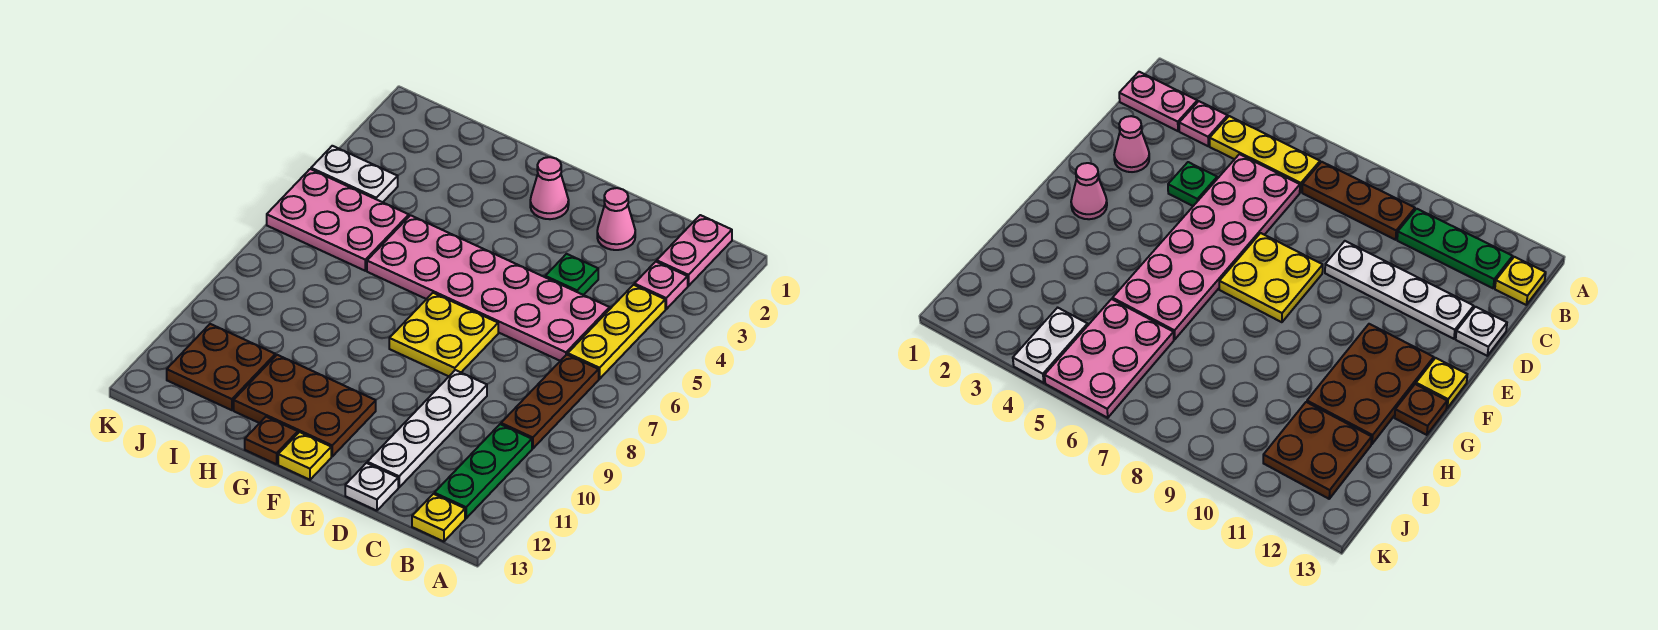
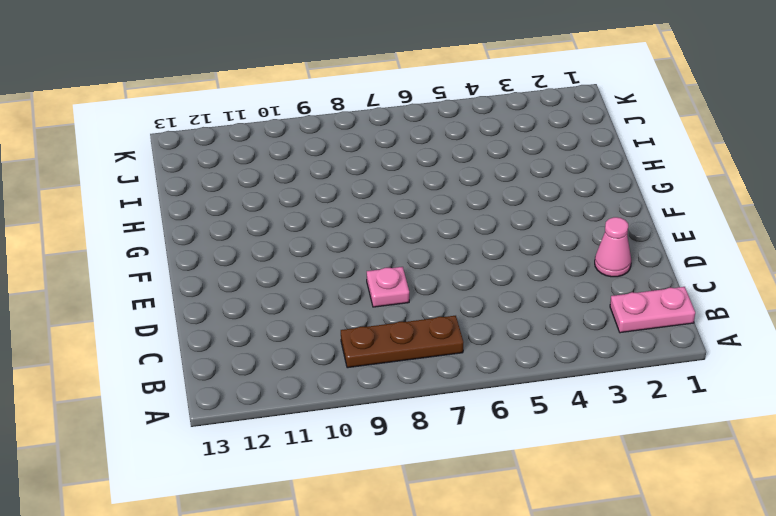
pink 1x1 plate [367,267,409,307] -> pink 1x1 plate moved to [634,262,688,309]
none -> yellow 1x3 plate [568,285,665,379]
none -> green 1x3 plate [434,424,532,518]
none -> yellow 1x1 plate [412,494,465,542]

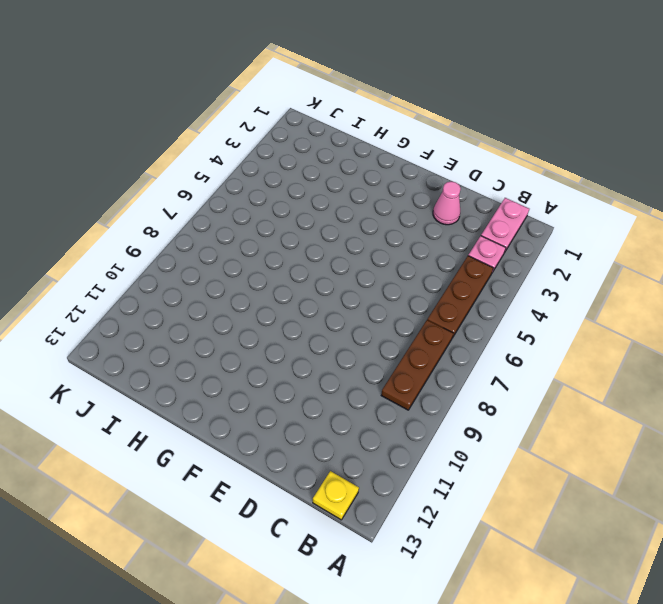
brown 1x3 plate [427,256,493,338] -> yellow 1x3 plate [568,285,665,379]
none -> green 1x3 plate [434,424,532,518]
none -> pink 2x6 plate [367,215,610,361]
none -> green 1x1 plate [545,254,598,295]

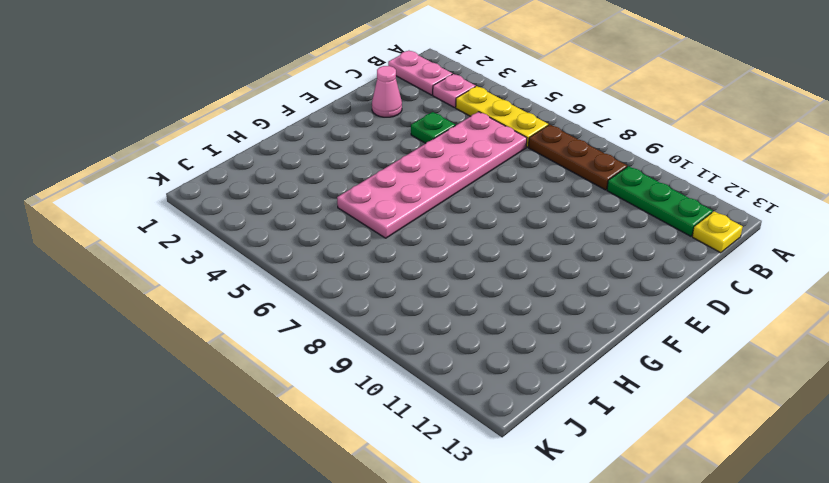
none -> white 1x4 plate [367,370,487,487]
none -> white 1x1 plate [345,463,398,511]
none -> yellow 2x2 plate [389,293,498,376]

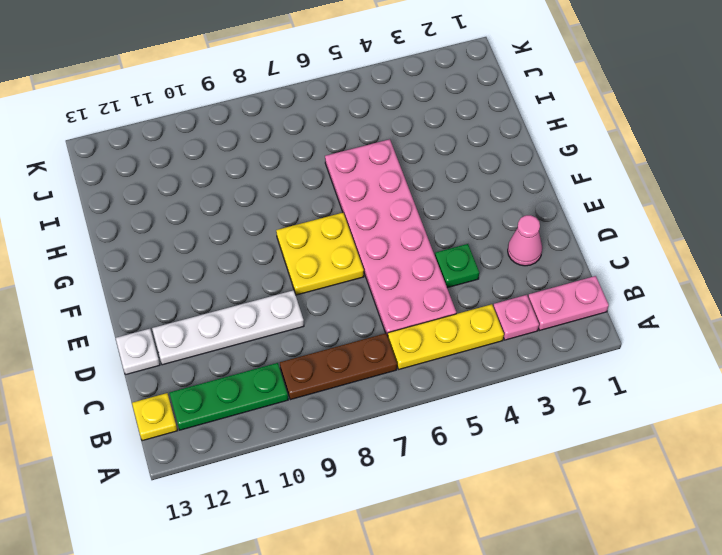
none -> pink 1x1 cone [530,157,569,219]
none -> brown 2x3 plate [234,355,376,456]
none -> yellow 1x1 plate [278,432,331,480]

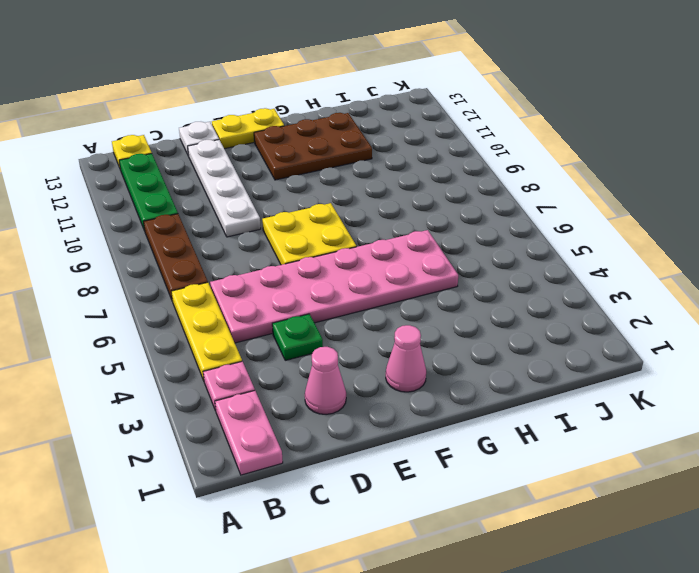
yellow 1x2 plate [212,108,284,149] -> yellow 1x1 plate [278,432,331,480]
none -> brown 1x1 plate [245,417,298,464]
none -> pink 2x3 plate [267,169,409,271]
none -> brown 2x2 plate [167,324,275,410]

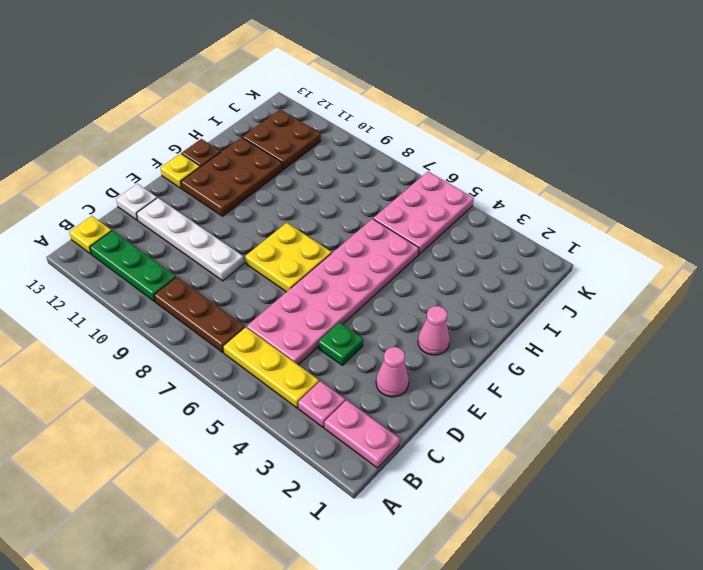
none -> white 1x2 plate [311,146,398,202]

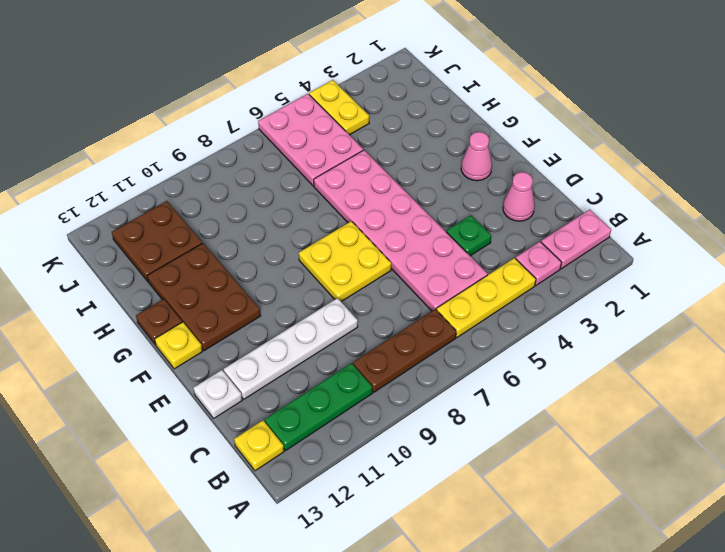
yellow 1x2 plate [309,80,369,135] -> white 1x2 plate [311,146,398,202]

